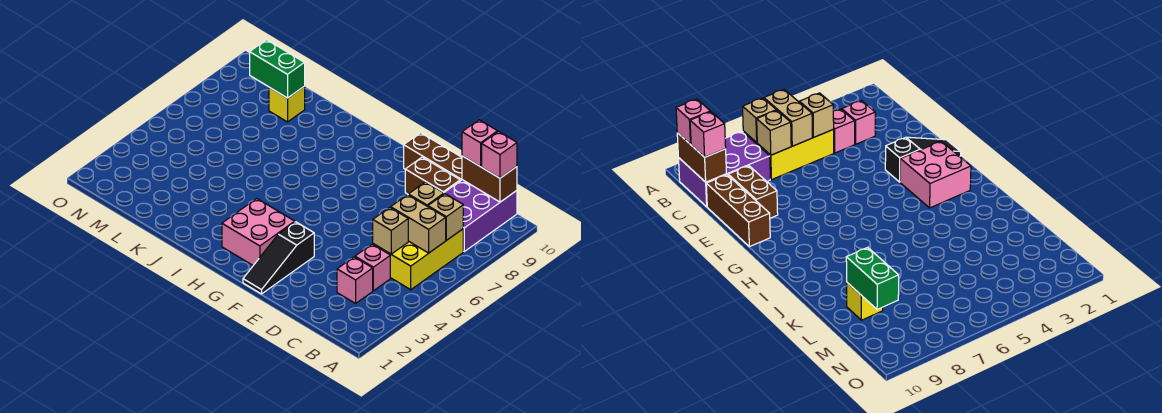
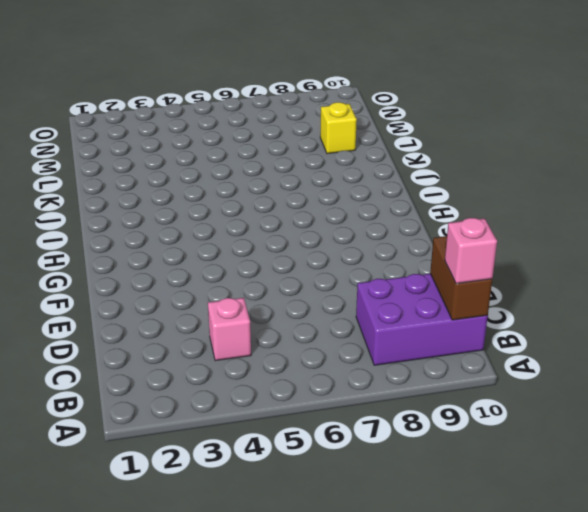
none -> yellow 2x3 brick [373,229,463,290]
none -> pink 1x1 brick [337,257,373,303]
none -> brown 1x2 brick [405,157,460,194]

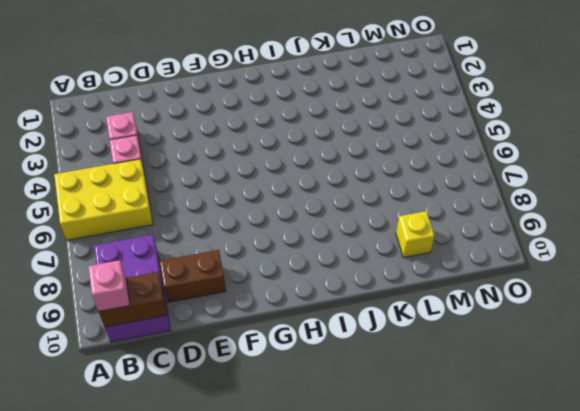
yellow 2x3 brick [54,159,153,240] -> yellow 2x3 brick turned to [373,229,463,290]
none -> brown 1x3 brick [404,133,462,181]
none -> black 1x3 slope [243,222,314,294]
none -> pink 2x2 brick [222,199,295,265]

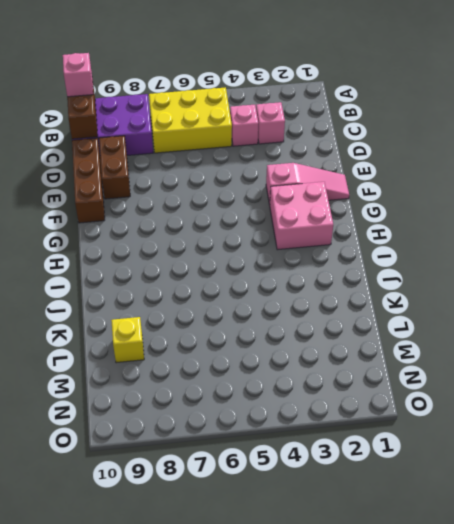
pink 1x3 slope [266,163,349,205] -> black 1x3 slope [243,222,314,294]
none -> tan 1x2 brick [391,195,446,253]
none -> tan 1x1 brick [428,194,463,240]
none -> tan 1x1 brick [373,208,408,254]

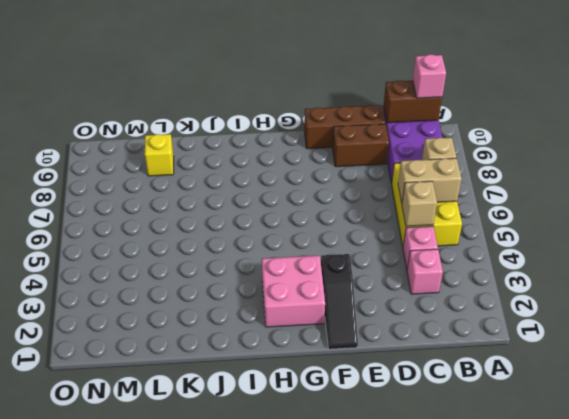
none -> tan 1x1 brick [408,182,444,207]
none -> green 1x2 brick [250,40,305,98]
none -> pink 1x1 brick [462,120,498,167]

